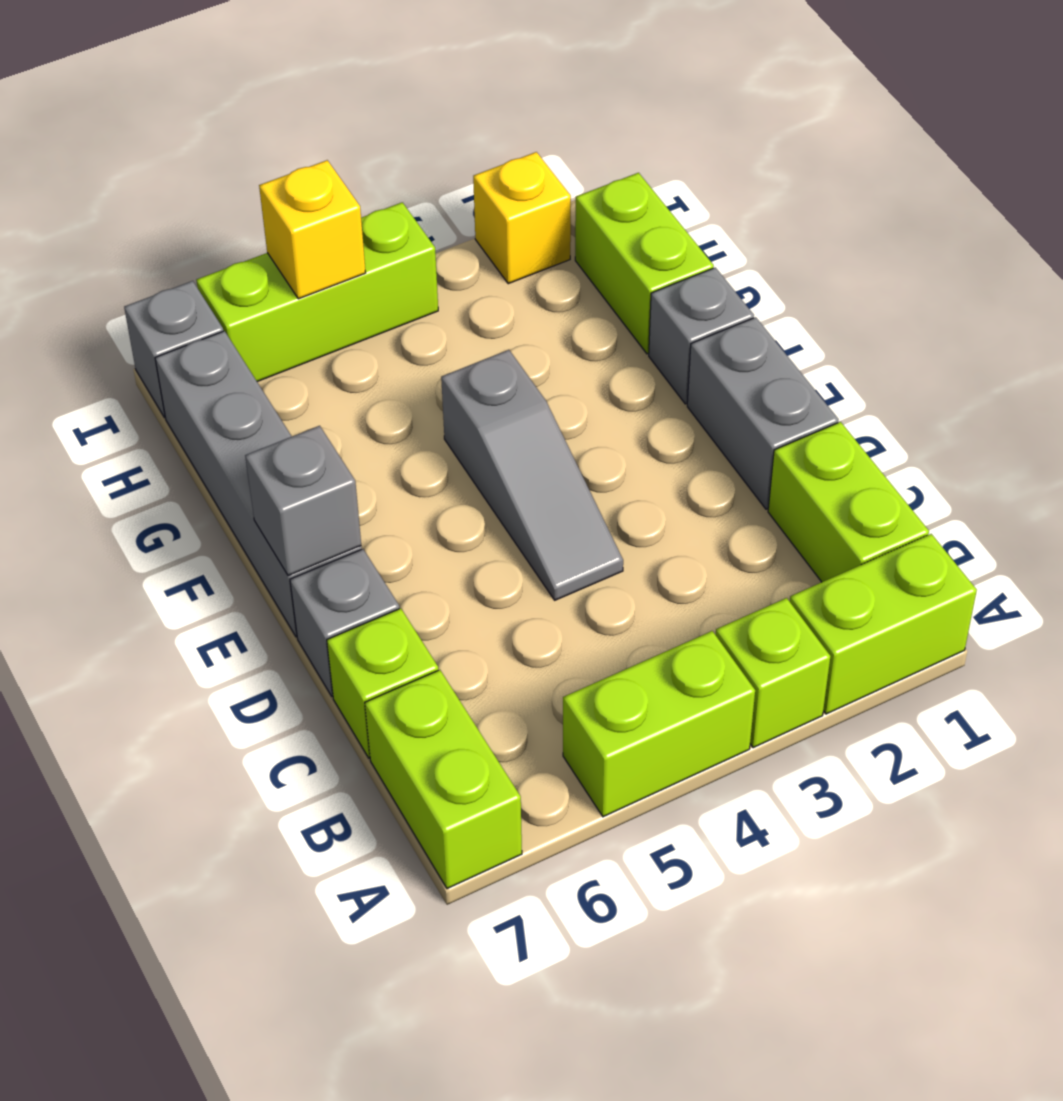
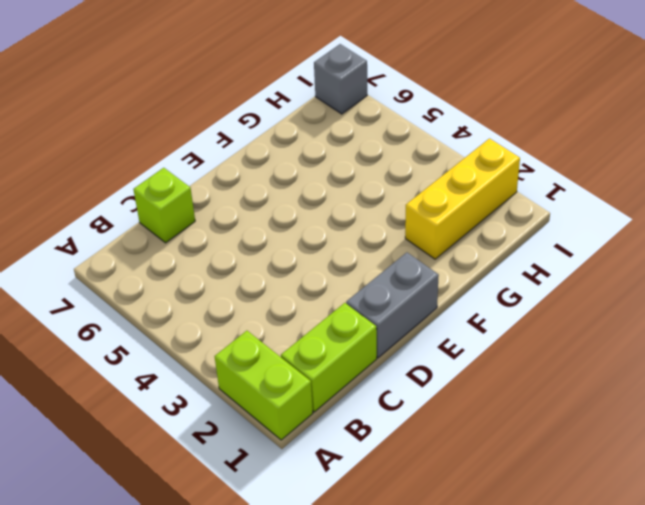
yellow 1x3 brick [405,139,520,259] -> yellow 1x1 brick [473,152,571,284]
none -> lime 1x1 brick [716,598,831,748]
none -> lime 1x2 brick [563,631,755,817]
none -> lime 1x2 brick [365,670,522,889]

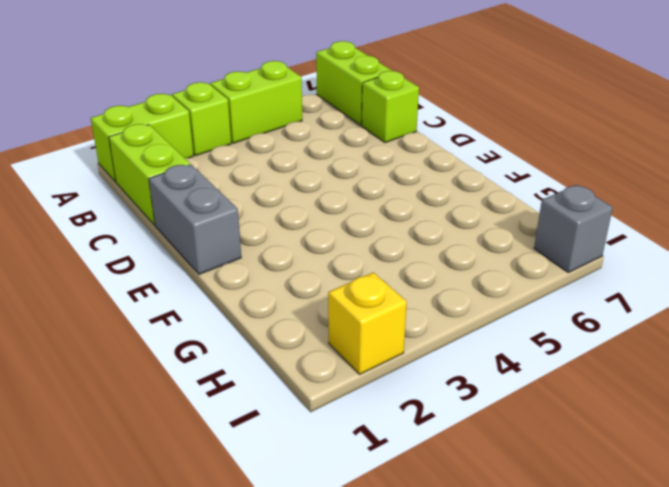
none -> grey 1x3 slope [441,350,623,600]
none -> grey 1x1 brick [290,549,399,696]
none -> grey 1x4 brick [155,331,362,637]

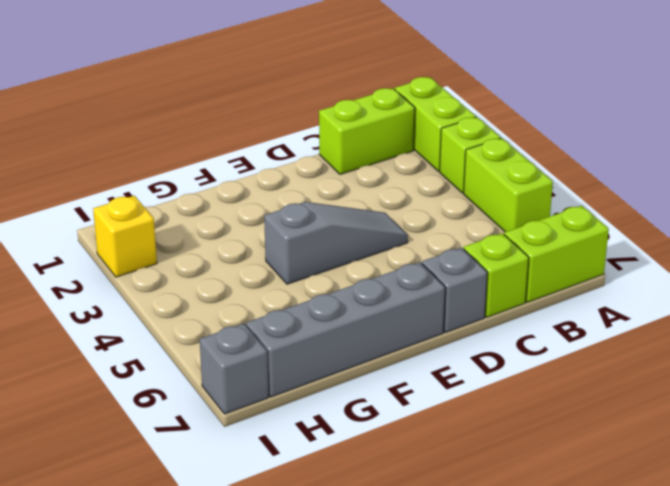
none -> grey 1x2 brick [687,317,839,509]
none -> grey 1x1 brick [649,268,754,404]
none -> lime 1x2 brick [575,173,714,354]

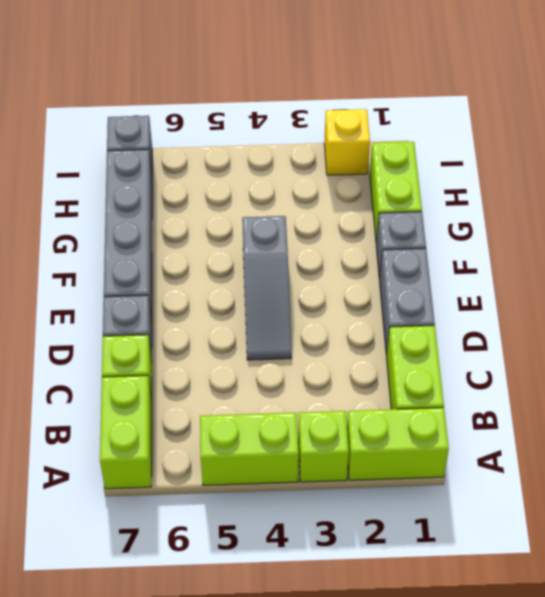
none -> lime 1x3 brick [196,202,438,382]
none -> grey 1x1 brick [245,426,361,576]
none -> yellow 1x1 brick [259,160,366,299]

